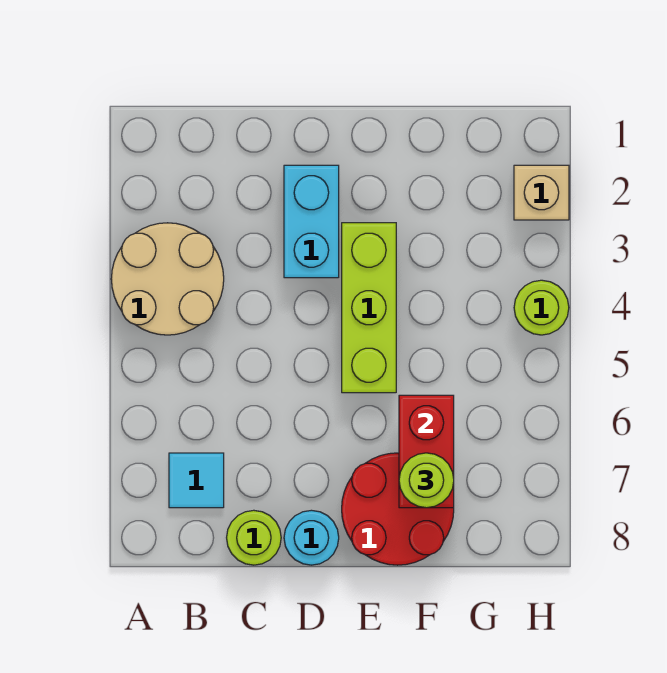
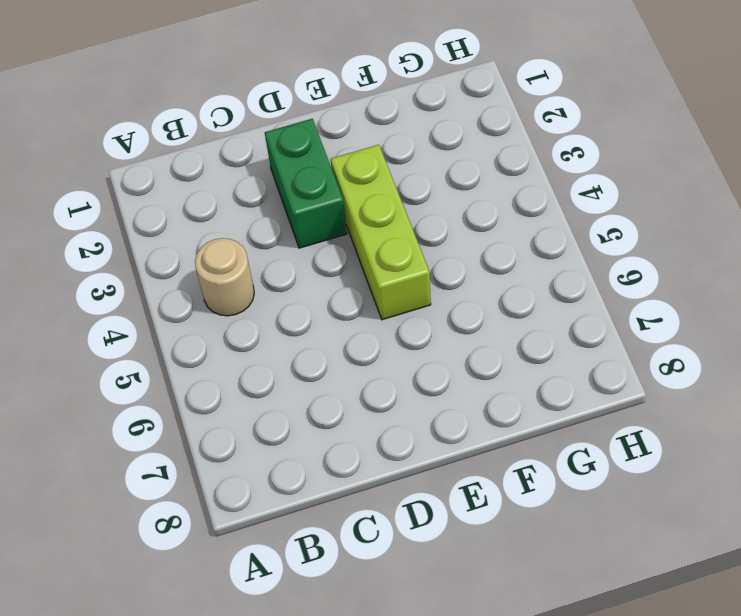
tan 1x1 round brick [195,238,254,316] -> tan 2x2 round brick [111,223,224,335]
green 1x2 brick [265,119,347,248] -> cyan 1x2 brick [284,165,339,278]
none -> cyan 1x1 tile [169,453,224,508]
none -> lime 1x1 round brick [227,510,281,565]

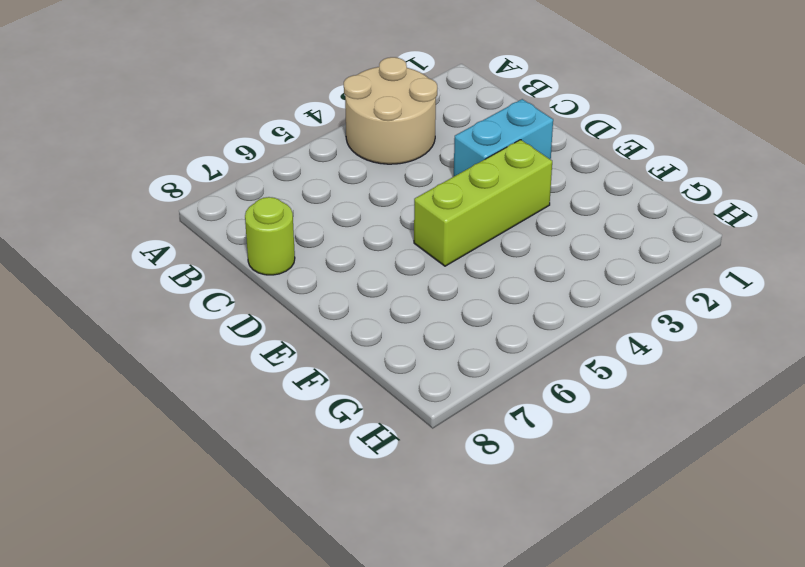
none -> cyan 1x1 tile [169,453,224,508]
none -> cyan 1x1 round brick [284,510,339,565]

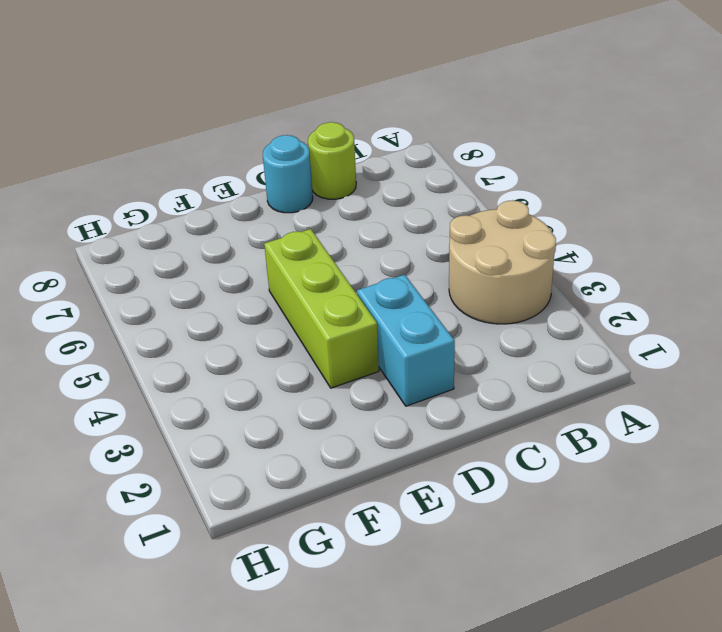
none -> cyan 1x1 tile [169,453,224,508]
none -> red 2x2 round brick [342,453,454,565]

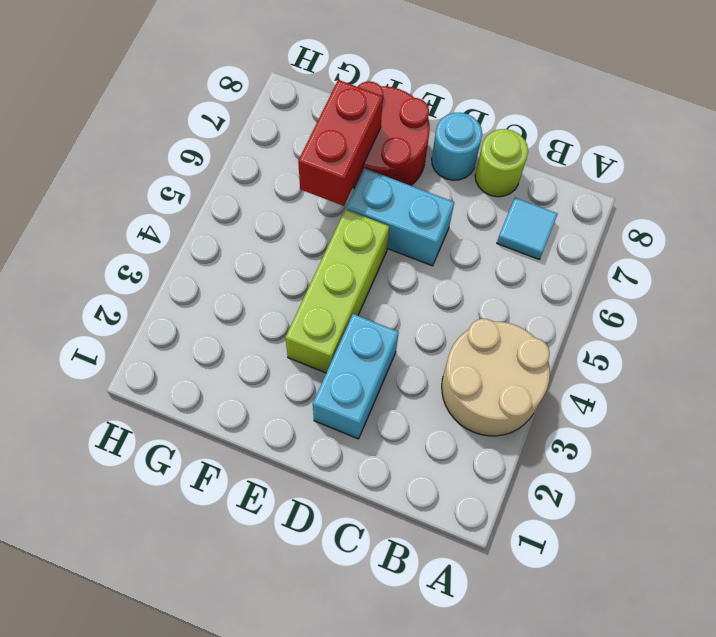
cyan 1x2 brick [346,168,454,266] -> none
none -> tan 1x1 brick [514,165,569,220]
none -> lime 1x1 round brick [514,280,569,335]

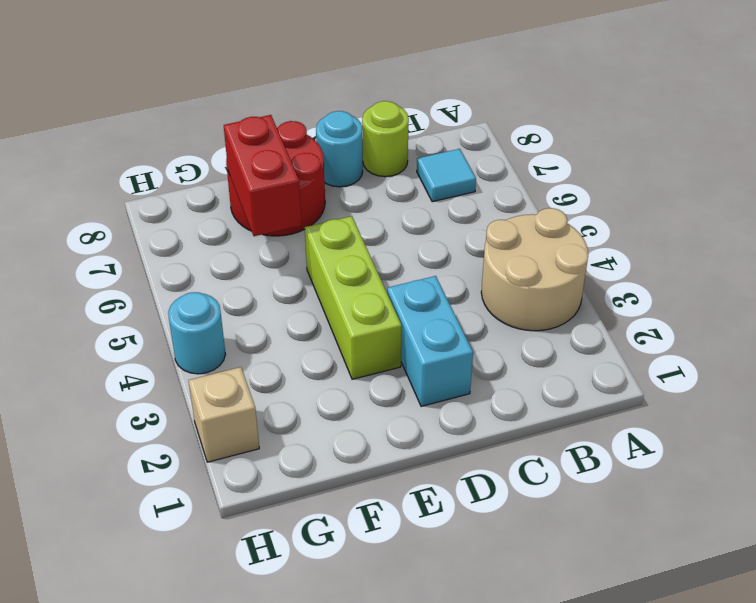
cyan 1x1 round brick [168,292,225,374] -> lime 1x1 round brick [514,280,569,335]
none -> lime 1x1 round brick [399,453,454,508]

